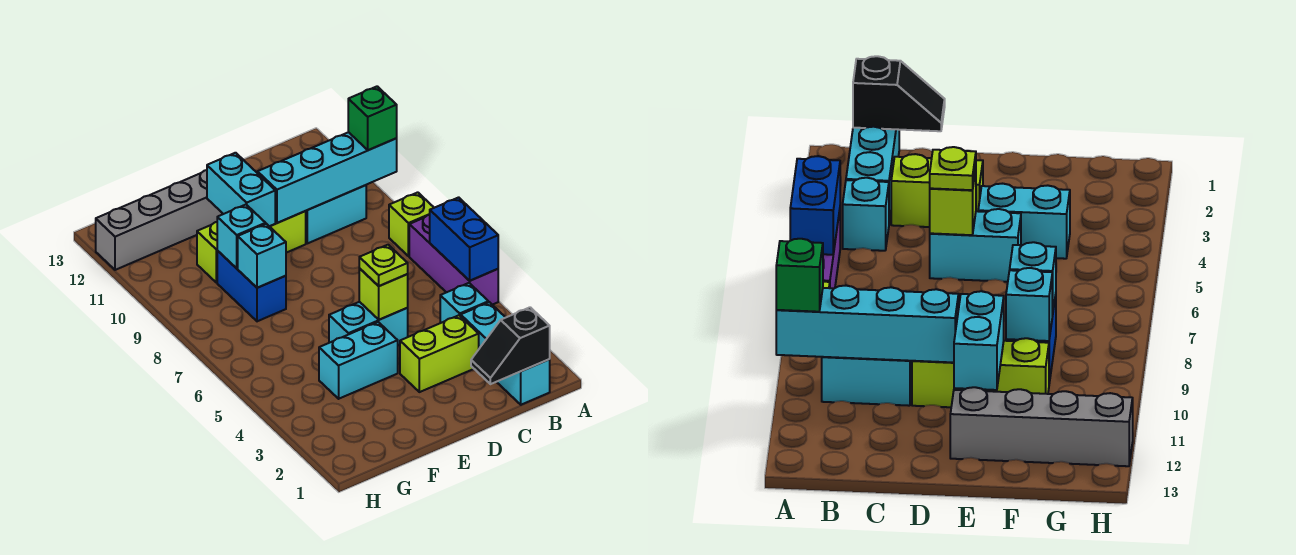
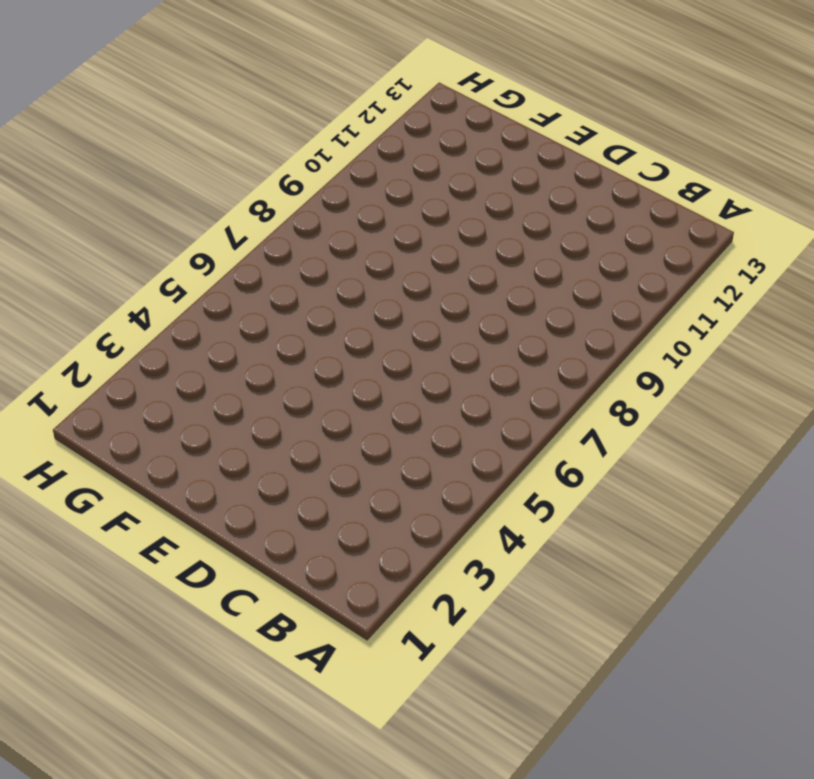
none -> purple 1x3 brick [409,215,498,305]
none -> lime 1x1 brick [389,192,434,256]
none -> cyan 1x3 brick [461,302,550,405]

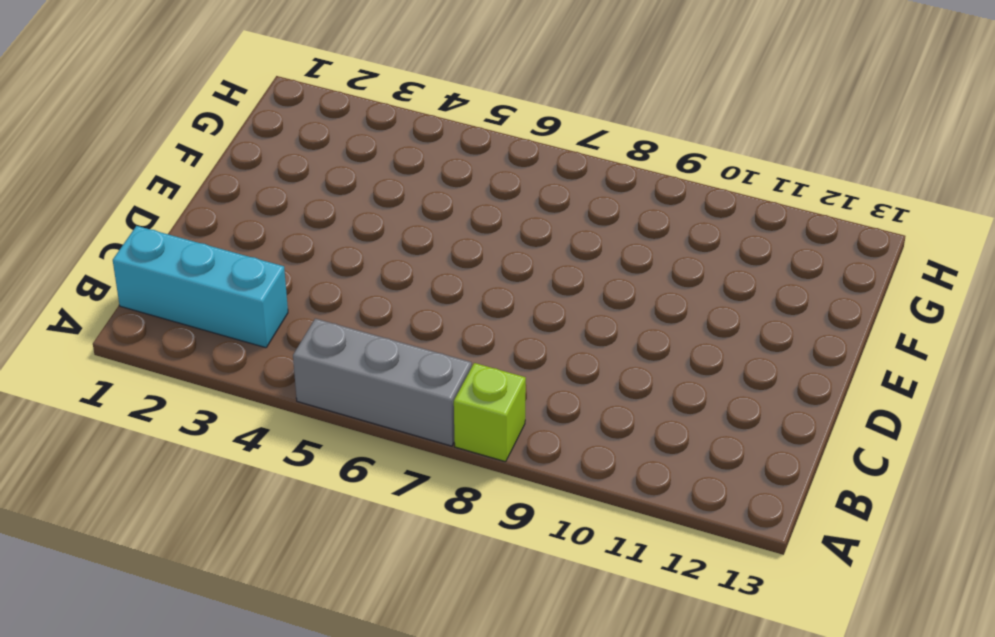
grey 1x3 brick [293,319,472,446] -> purple 1x3 brick [409,215,498,305]
none -> cyan 1x1 brick [440,283,488,323]
none -> cyan 1x2 brick [306,185,366,243]
none -> lime 1x2 brick [400,315,479,392]

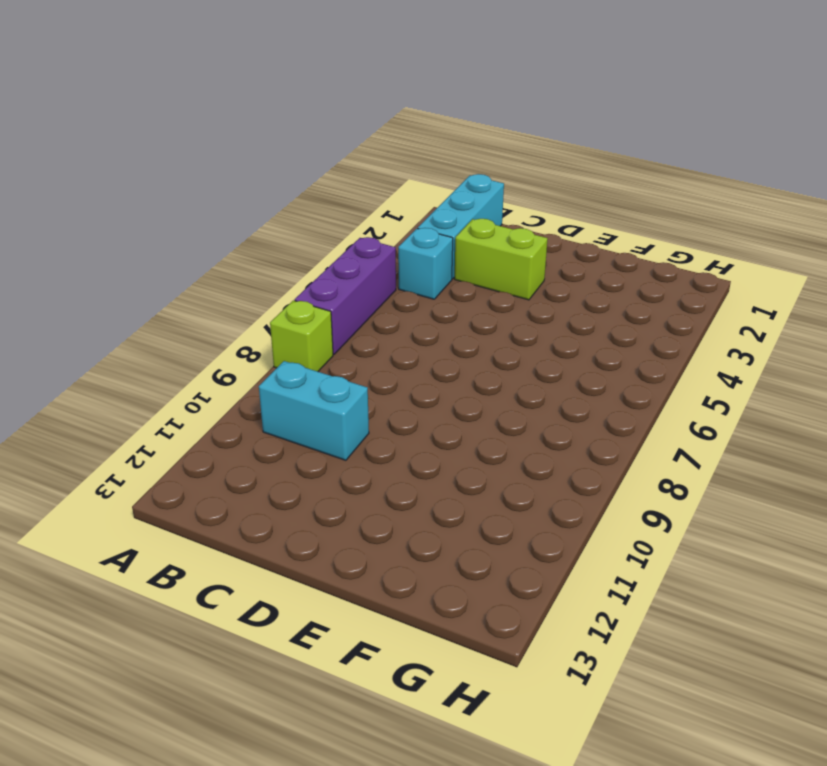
none -> cyan 1x2 brick [329,302,408,345]
none -> lime 1x3 brick [197,211,306,283]
none -> cyan 1x2 brick [319,322,398,399]

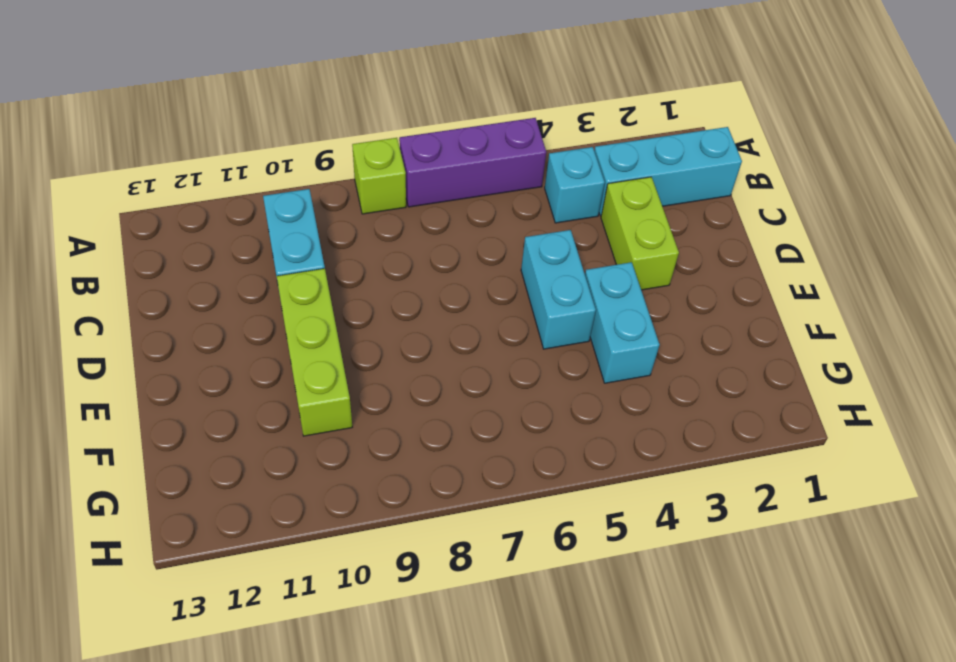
none -> grey 1x4 brick [96,170,223,270]
none -> blue 1x2 brick [217,251,286,321]
none -> blue 1x2 brick [430,197,498,281]

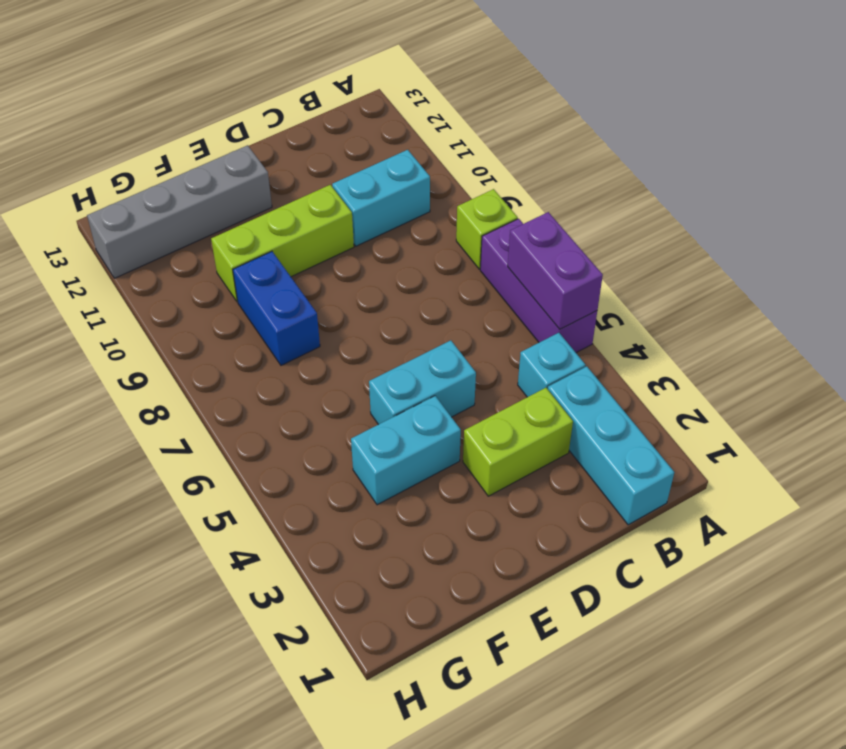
purple 1x2 brick [508,212,603,329] -> blue 1x2 brick [430,197,498,281]
none -> cyan 1x4 brick [258,132,397,223]
none -> black 1x2 slope [471,307,550,384]
none -> lime 1x1 brick [359,268,408,320]

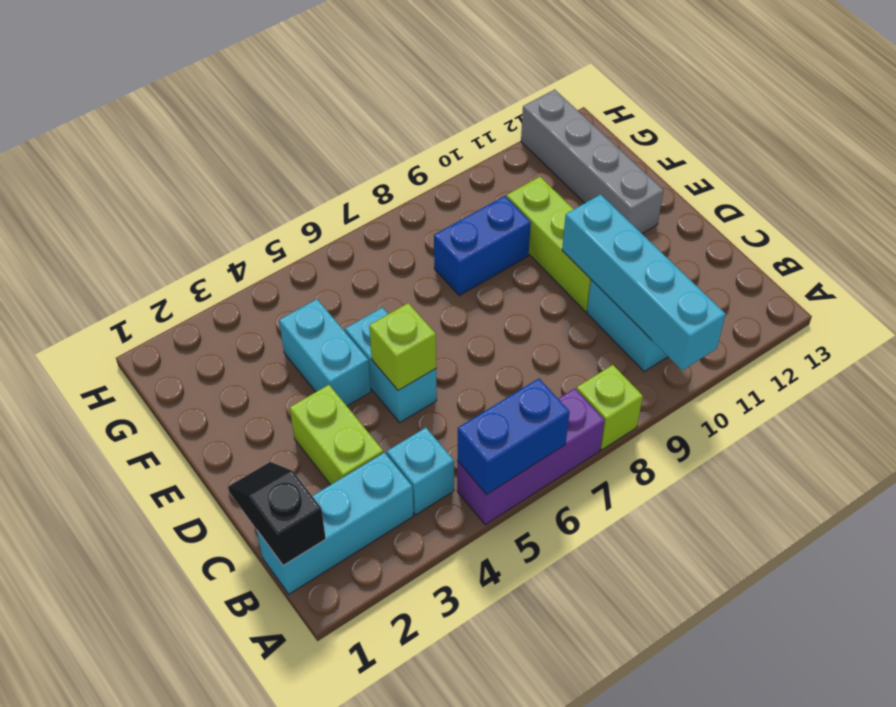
none -> cyan 1x2 brick [207,153,275,226]
none -> cyan 1x1 brick [238,224,286,288]
none -> cyan 1x1 brick [217,205,266,268]

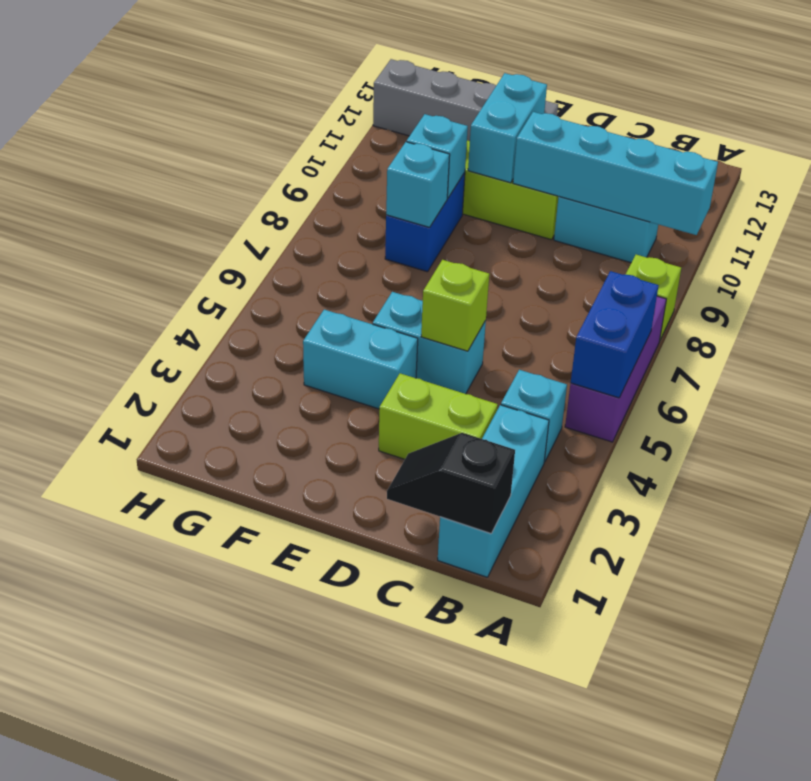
none -> green 1x1 brick [348,86,397,150]
none -> lime 1x1 plate [359,245,408,286]

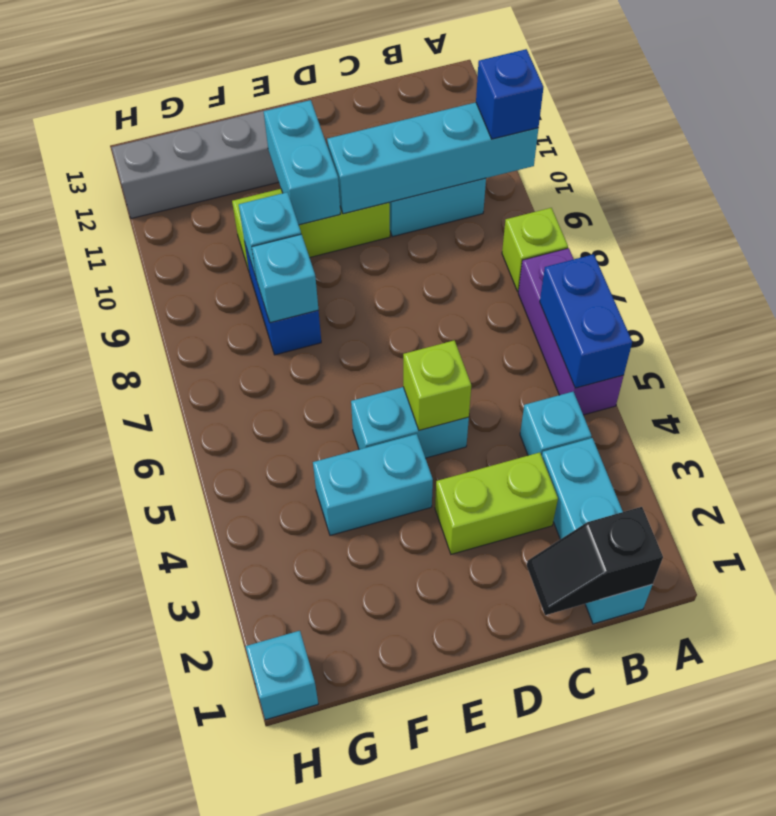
blue 1x1 brick [476,49,543,139] -> green 1x1 brick [348,86,397,150]
cyan 1x1 brick [246,631,318,720] -> none
none -> lime 1x1 plate [359,245,408,286]

